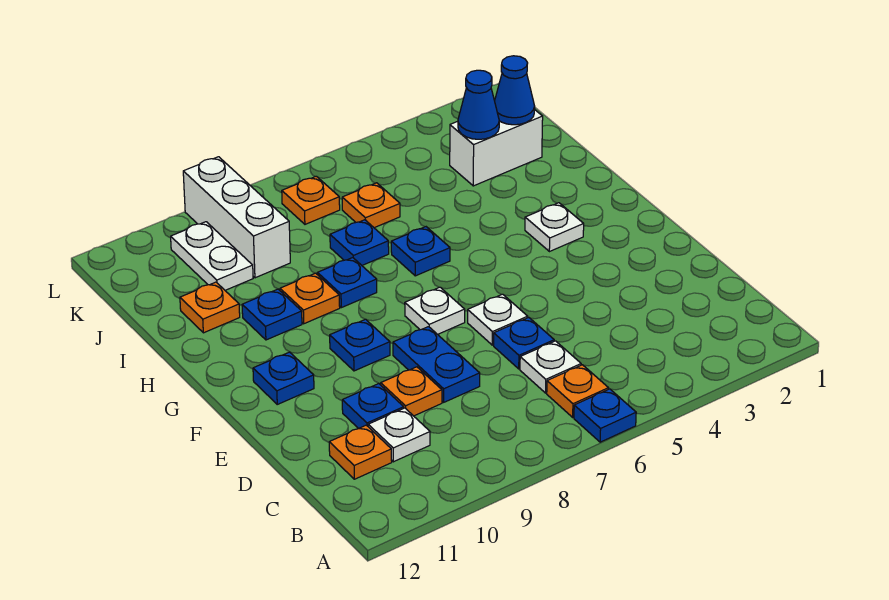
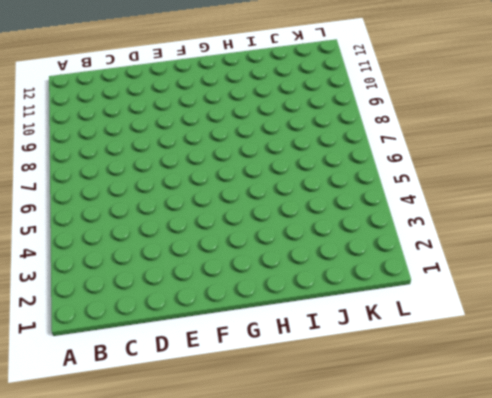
none -> blue 1x1 plate [574,389,636,442]
none -> orange 1x1 plate [547,365,608,417]
none -> white 1x1 plate [520,341,581,393]

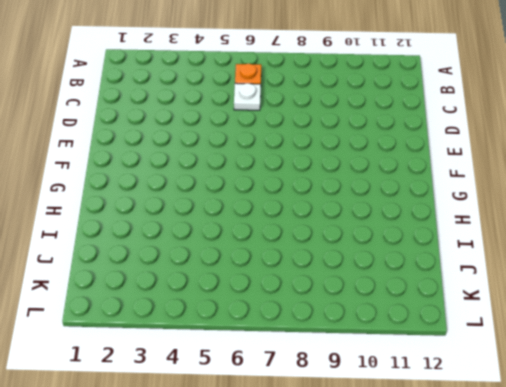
none -> blue 1x1 plate [574,389,636,442]
none -> white 1x1 plate [368,408,430,462]
none -> orange 1x1 plate [329,425,392,479]

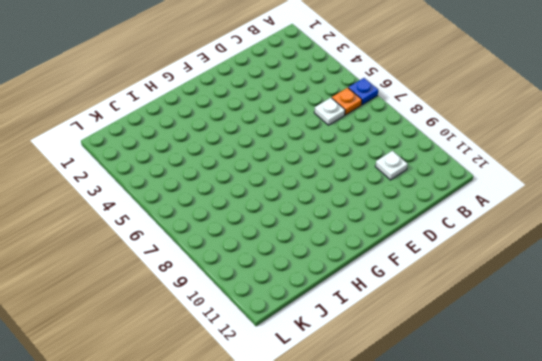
none -> orange 1x1 plate [329,425,392,479]
none -> blue 1x1 plate [494,318,554,369]
none -> blue 1x2 plate [393,327,480,402]

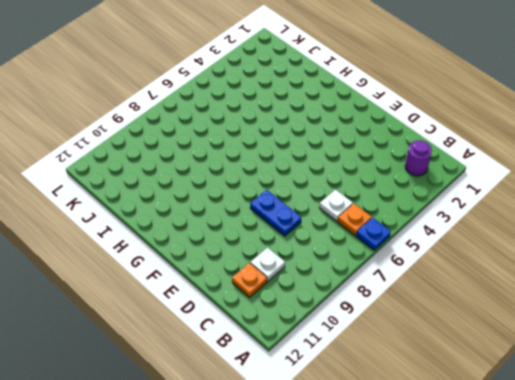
purple 1x1 round brick [405,141,432,176] -> none
none -> blue 1x1 plate [494,318,554,369]
none -> orange 1x1 plate [381,367,442,416]
none -> blue 1x1 plate [342,383,404,429]

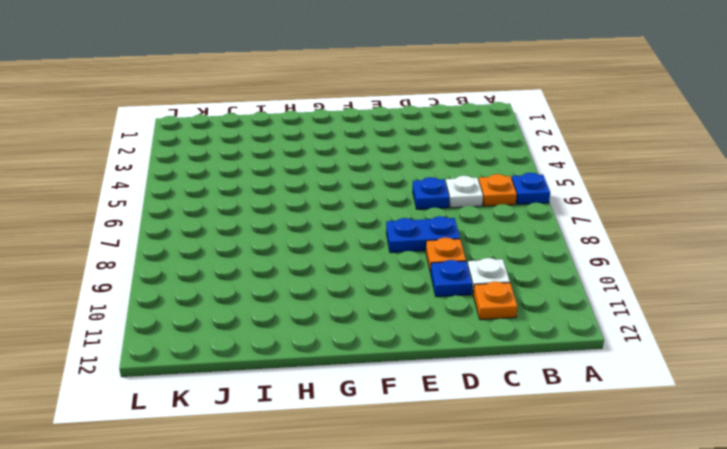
none -> white 1x1 plate [468,294,528,345]
none -> white 1x1 plate [405,287,465,334]
none -> blue 1x1 plate [330,319,390,371]

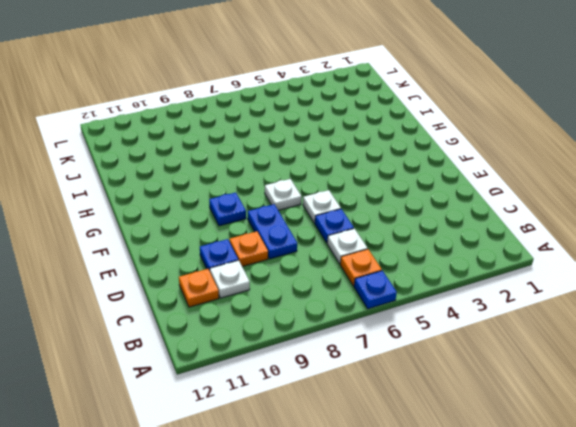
none -> blue 1x1 plate [253,352,314,404]
none -> white 1x1 plate [525,203,584,252]
none -> blue 1x1 plate [391,227,450,276]

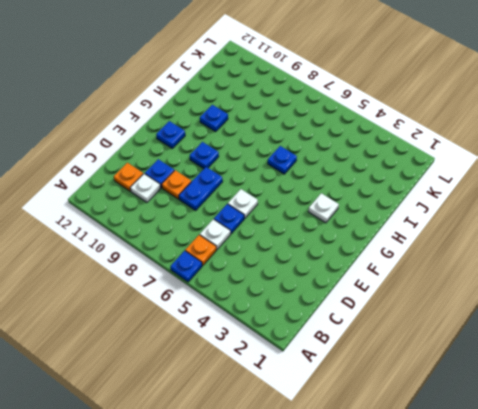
none -> white 1x1 plate [405,287,465,334]
none -> blue 1x1 plate [317,258,377,308]
none -> orange 1x1 plate [280,273,340,324]

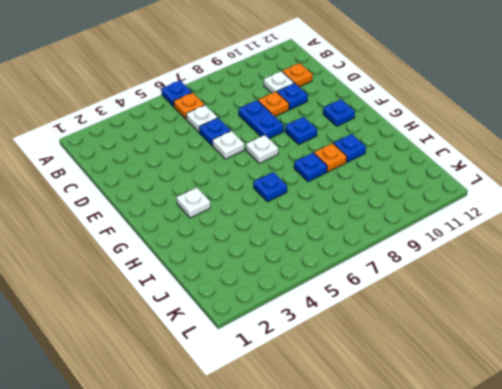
none -> blue 1x1 plate [330,220,389,265]
none -> orange 1x1 plate [180,282,240,333]
none -> white 1x2 brick [450,110,543,186]

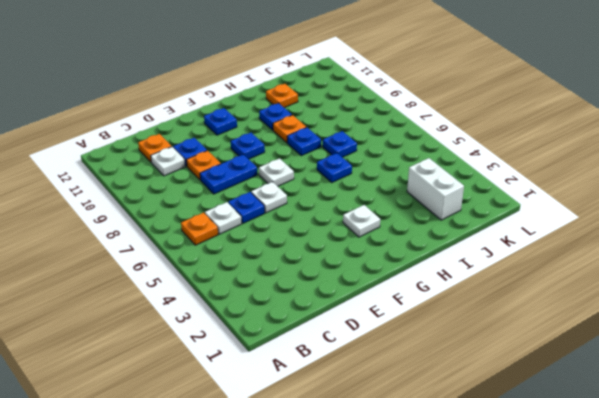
none -> blue 1x1 plate [574,389,636,442]
none -> orange 1x1 plate [342,183,400,228]
none -> white 1x3 brick [183,157,290,278]

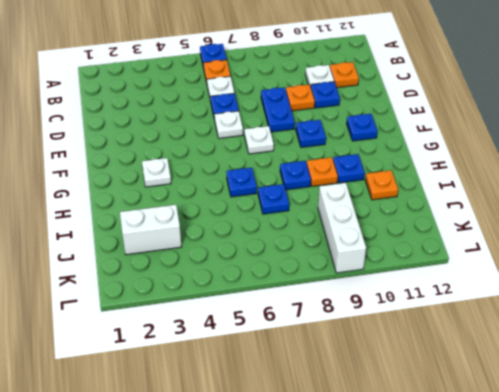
none -> orange 1x1 plate [342,183,400,228]
none -> white 1x2 plate [171,222,253,290]
none -> orange 1x1 plate [282,176,340,224]

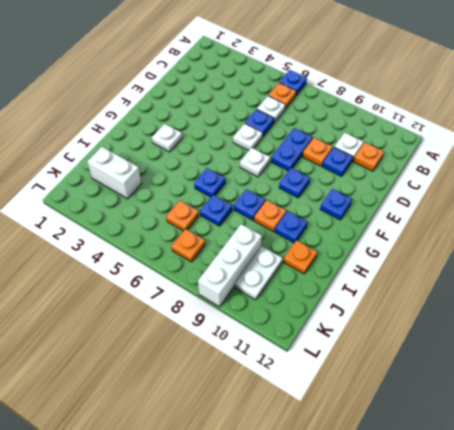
none -> blue 1x1 cone [495,56,535,125]
none -> blue 1x1 cone [458,70,499,139]

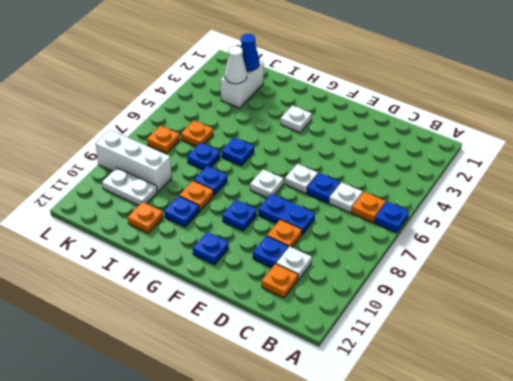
white 1x1 cone [225,46,247,84] -> blue 1x1 cone [458,70,499,139]

